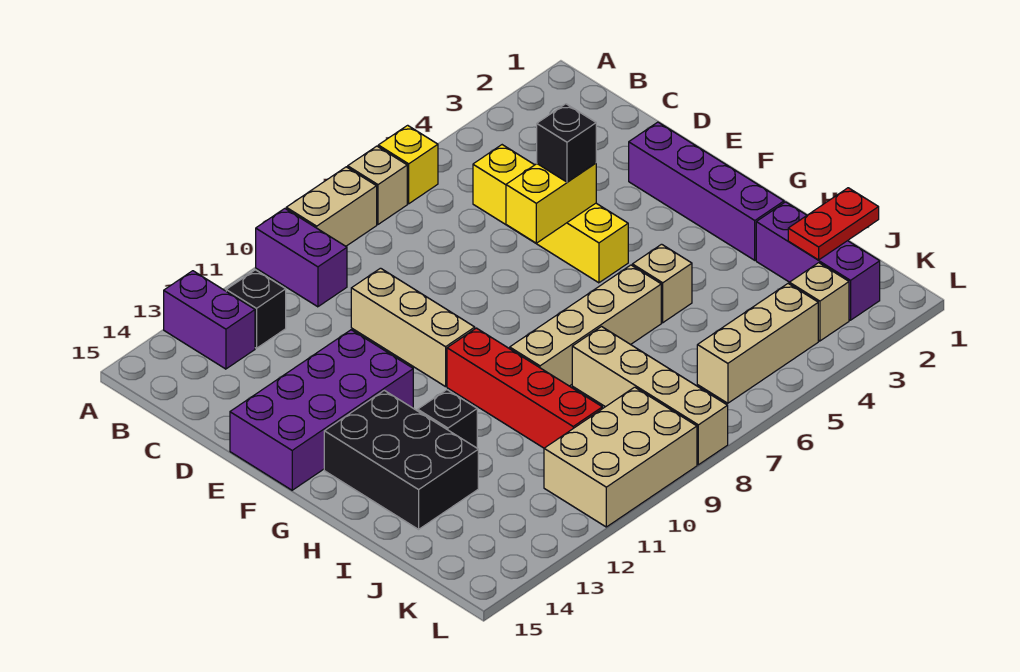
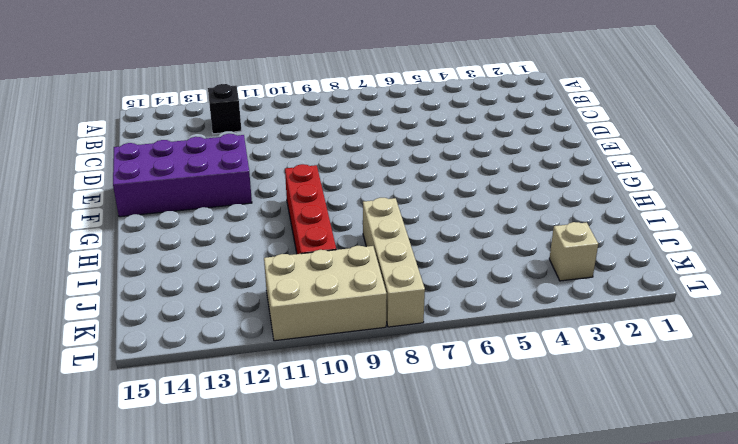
none -> yellow 1x1 brick [378,125,438,204]
none -> tan 1x1 brick [348,146,407,224]
none -> tan 1x2 brick [286,167,377,246]

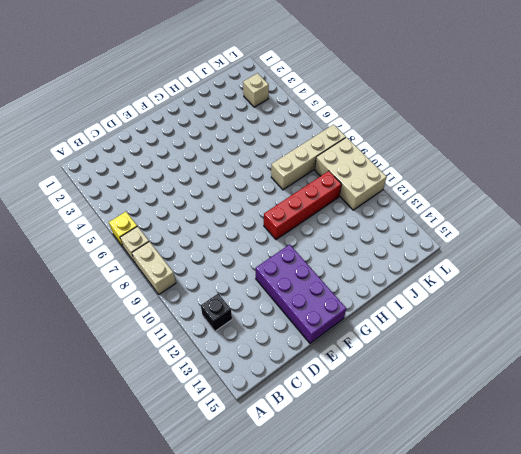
none -> purple 1x2 brick [256,209,347,307]
none -> purple 1x2 brick [164,271,255,369]
none -> yellow 1x4 brick [473,145,628,283]

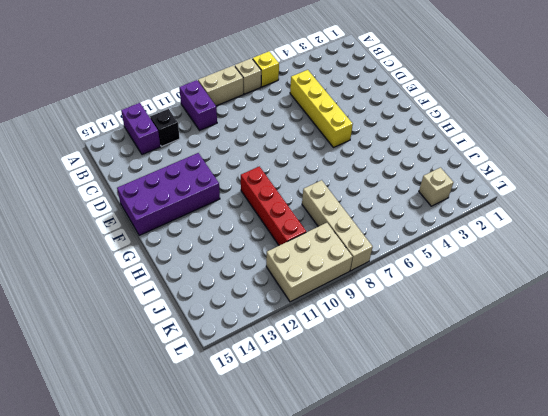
none -> tan 1x3 brick [351,268,475,387]
none -> purple 1x4 brick [629,122,784,260]
none -> black 2x3 brick [324,390,478,529]

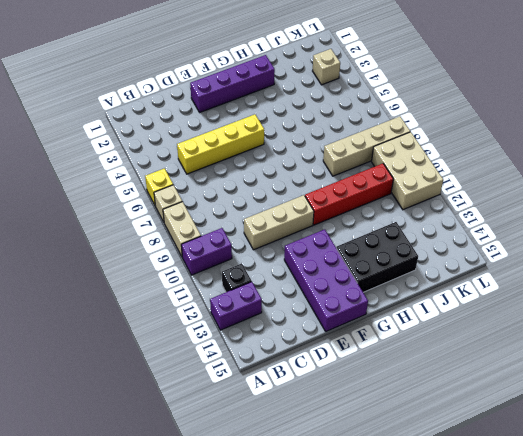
none -> tan 1x1 brick [632,244,692,323]
none -> tan 1x4 brick [510,265,661,386]
none -> black 1x1 brick [418,390,477,448]

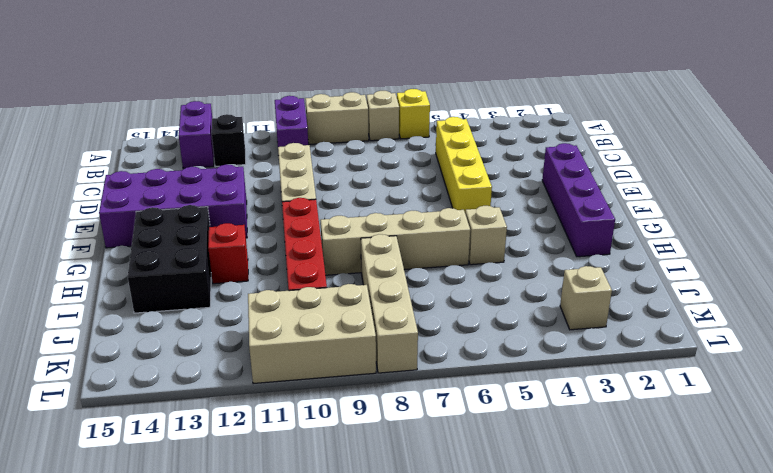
red 1x1 brick [208,223,248,284] -> black 1x1 brick [418,390,477,448]
none -> purple 1x3 brick [756,202,880,320]
none -> tan 1x3 brick [697,284,818,403]
none -> yellow 1x2 brick [506,163,596,243]

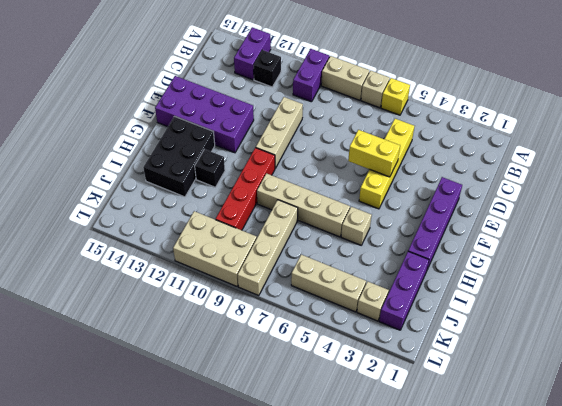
none -> red 1x2 plate [788,188,879,260]
none -> black 1x1 brick [537,104,596,182]

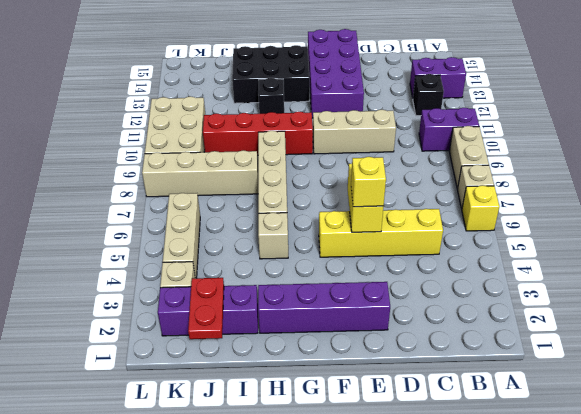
yellow 1x1 brick [351,157,386,207] -> black 1x1 brick [537,104,596,182]

